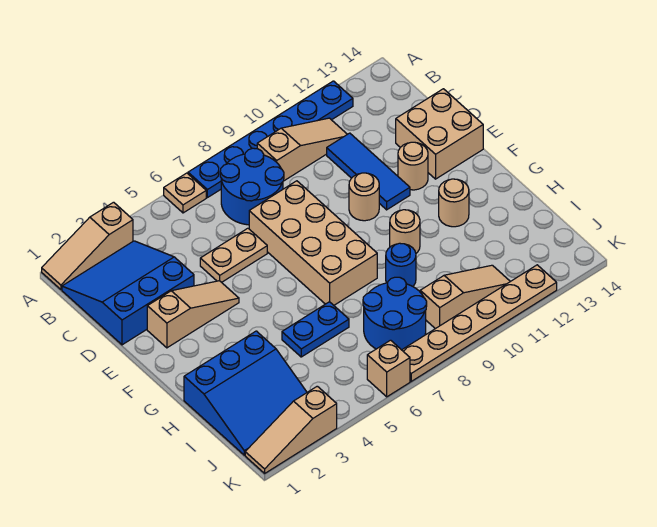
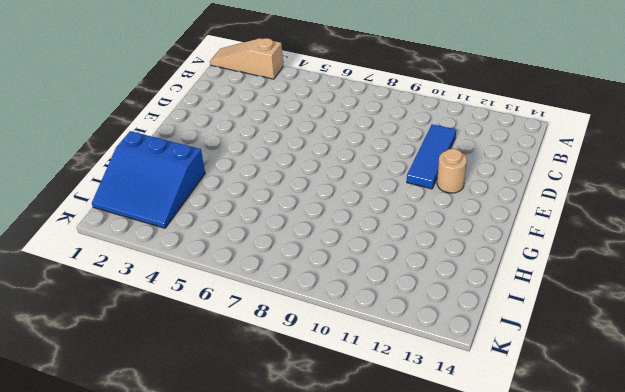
none -> tan 1x1 plate [164,173,206,213]
none -> blue 1x6 plate [188,81,353,198]
none -> blue 3x3 slope [62,241,194,345]

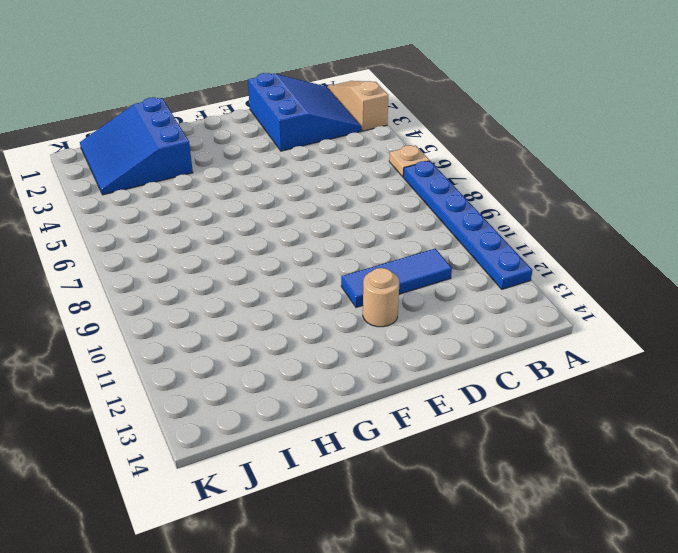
none -> blue 2x2 round brick [220,148,284,225]
none -> tan 1x3 slope [257,118,347,181]
none -> tan 1x2 plate [200,228,267,282]

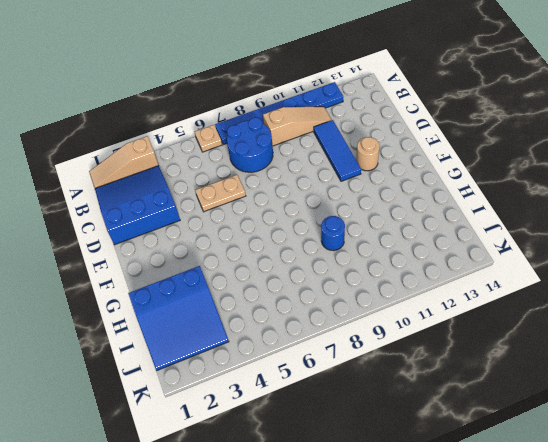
none -> tan 2x4 brick [249,181,377,305]
none -> tan 2x2 brick [396,89,483,179]
none -> tan 1x3 slope [147,281,239,348]

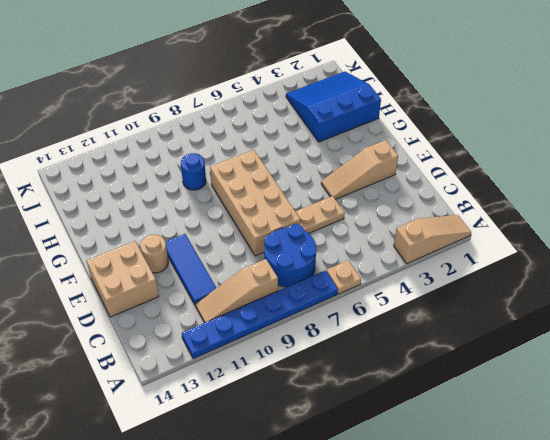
none -> blue 3x3 slope [62,241,194,345]
none -> tan 1x1 round brick [349,173,379,221]
none -> tan 1x1 round brick [390,210,420,253]

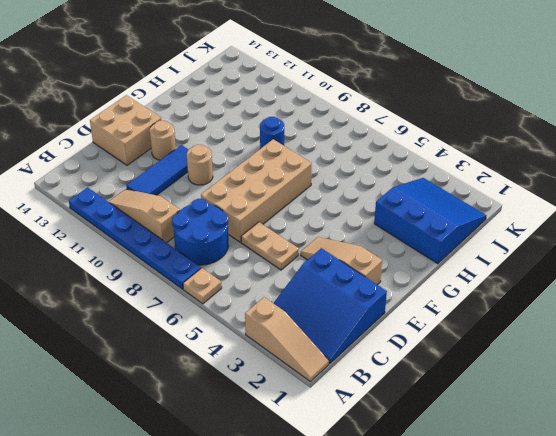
none -> tan 1x1 round brick [390,210,420,253]
none -> tan 1x1 round brick [439,179,469,227]
none -> blue 1x2 plate [282,302,349,357]

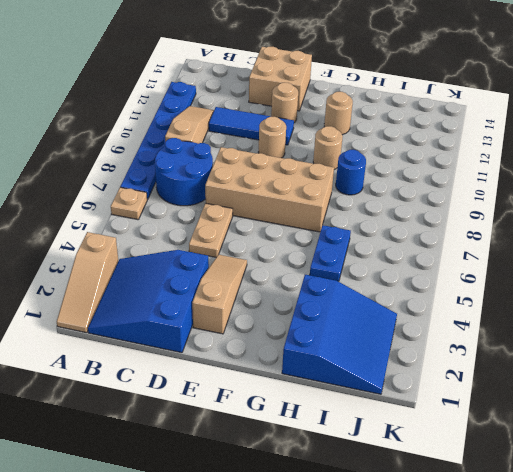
none -> blue 2x2 round brick [363,277,427,350]
none -> tan 1x3 slope [420,265,510,329]
none -> tan 1x3 slope [245,386,337,473]

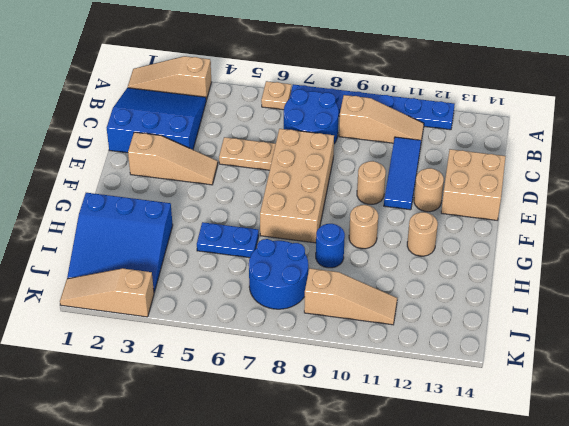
none -> tan 1x1 brick [367,340,410,397]
none -> tan 1x6 plate [402,265,557,381]

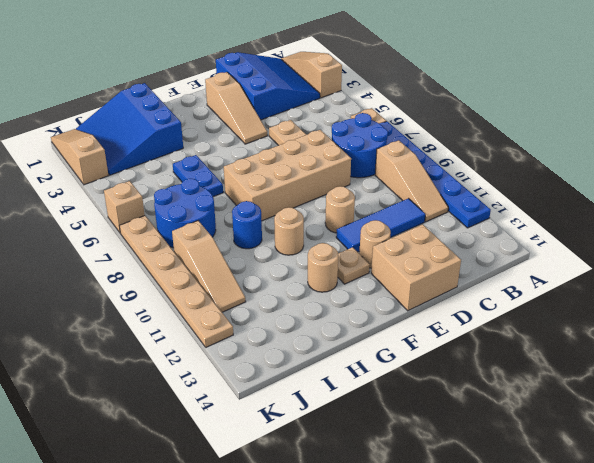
tan 1x1 plate [338,247,370,284] -> none

